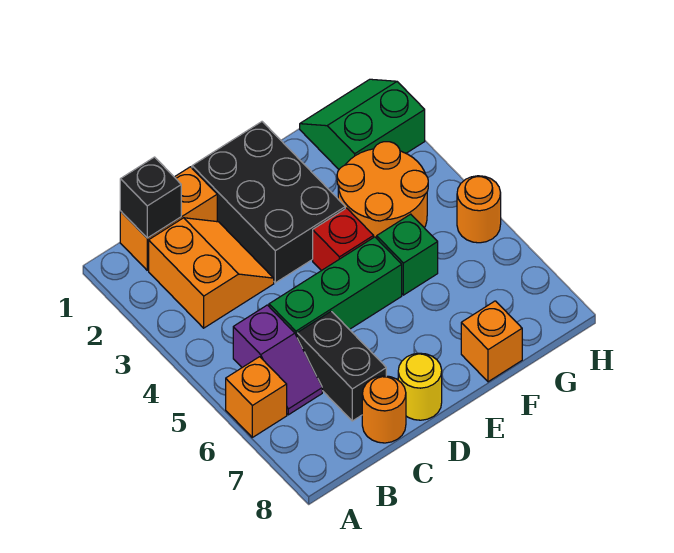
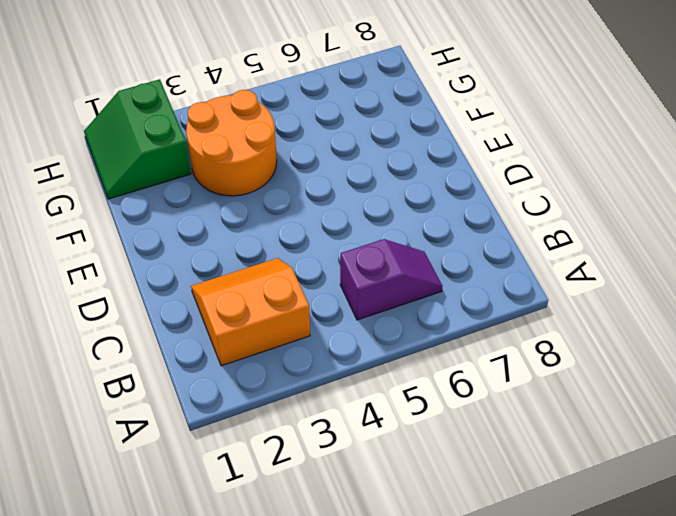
none -> orange 1x1 brick [226,357,287,437]
none -> orange 1x2 brick [120,167,217,270]
none -> green 1x3 brick [269,237,402,336]

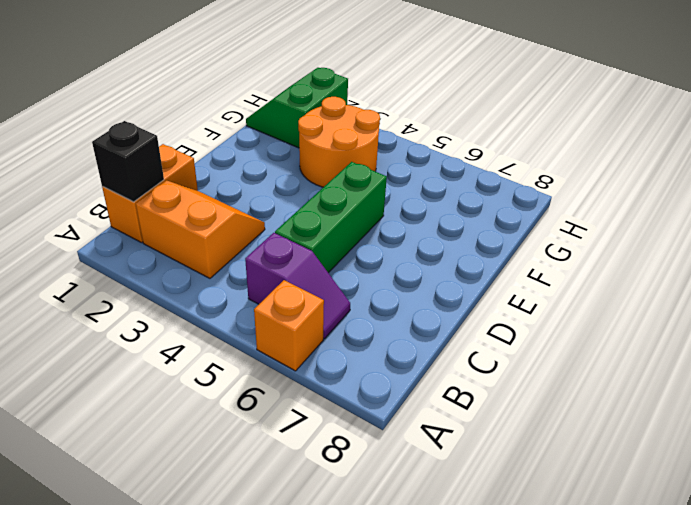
none -> black 1x2 brick [297,311,386,421]
none -> orange 1x1 round brick [362,376,406,443]
none -> black 2x3 brick [192,122,345,283]

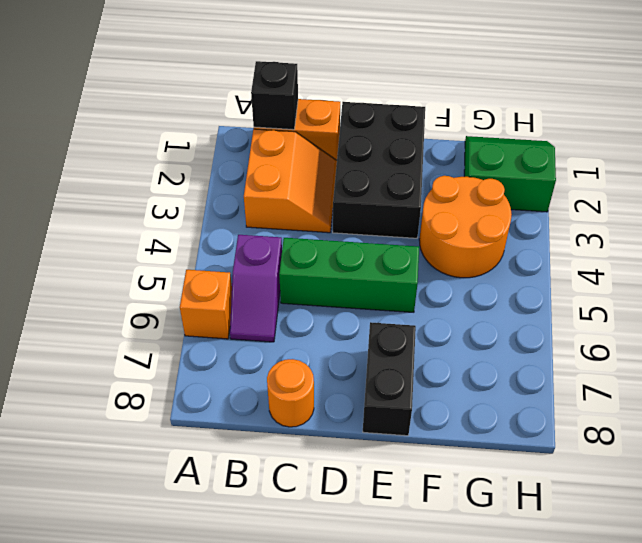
black 1x2 brick [363,322,416,436] -> black 1x2 brick moved to [297,311,386,421]
none -> yellow 1x1 round brick [398,353,442,420]
none -> red 1x1 brick [313,208,374,271]
none -> green 1x1 brick [377,214,438,295]

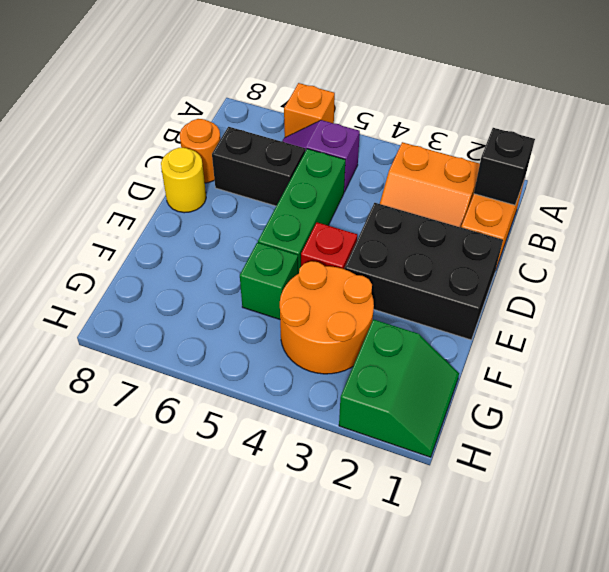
none -> orange 1x1 brick [461,301,522,382]
none -> orange 1x1 round brick [457,176,501,243]

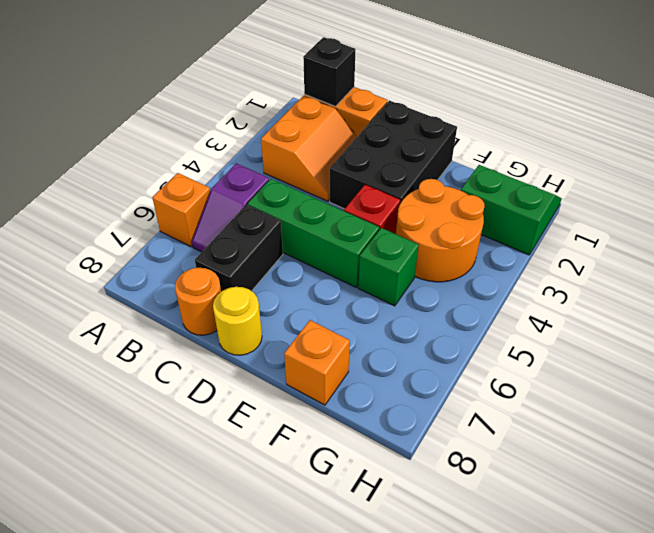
none -> orange 1x1 round brick [457,176,501,243]

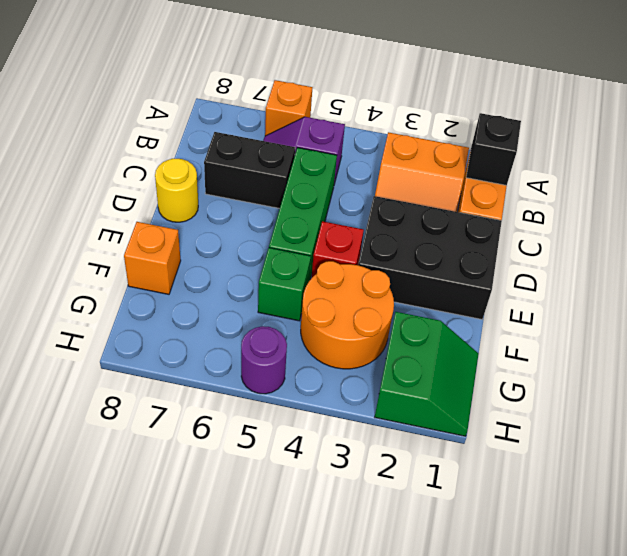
purple 1x1 round brick [241,326,287,394] -> orange 1x1 round brick [457,176,501,243]
none -> orange 1x1 round brick [362,376,406,443]

